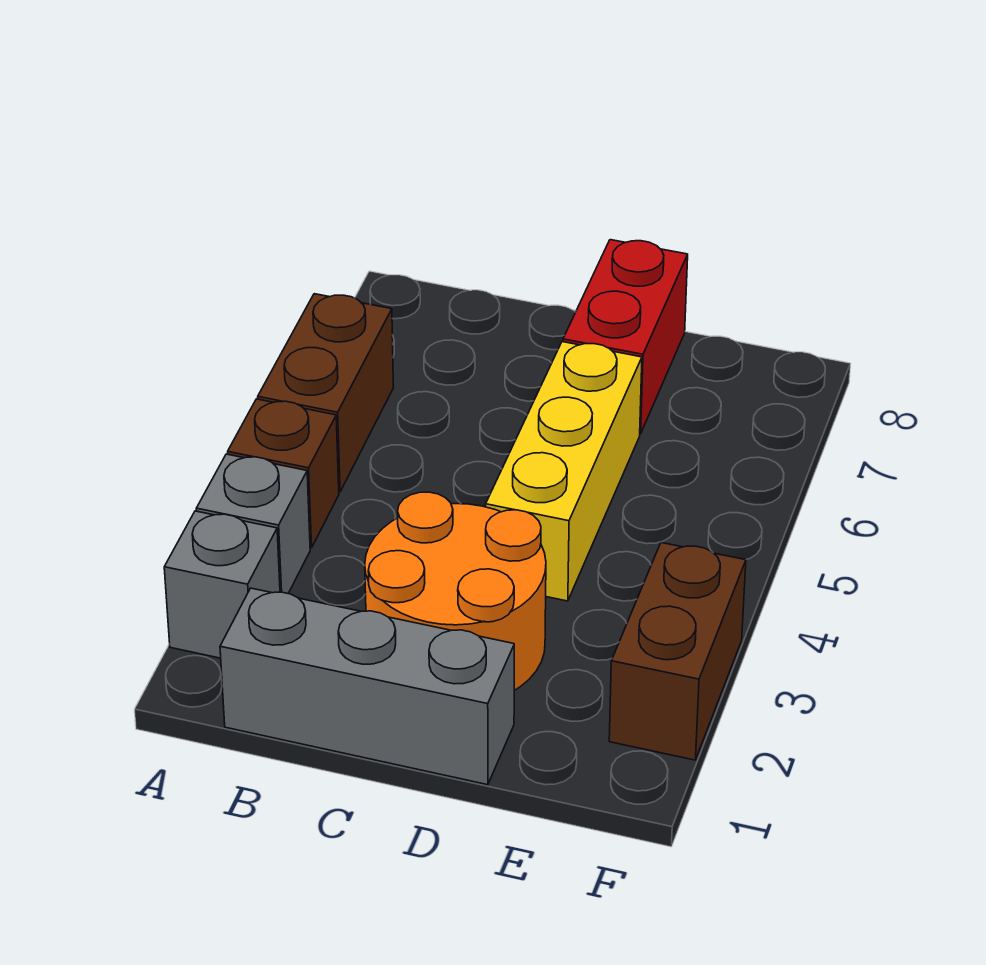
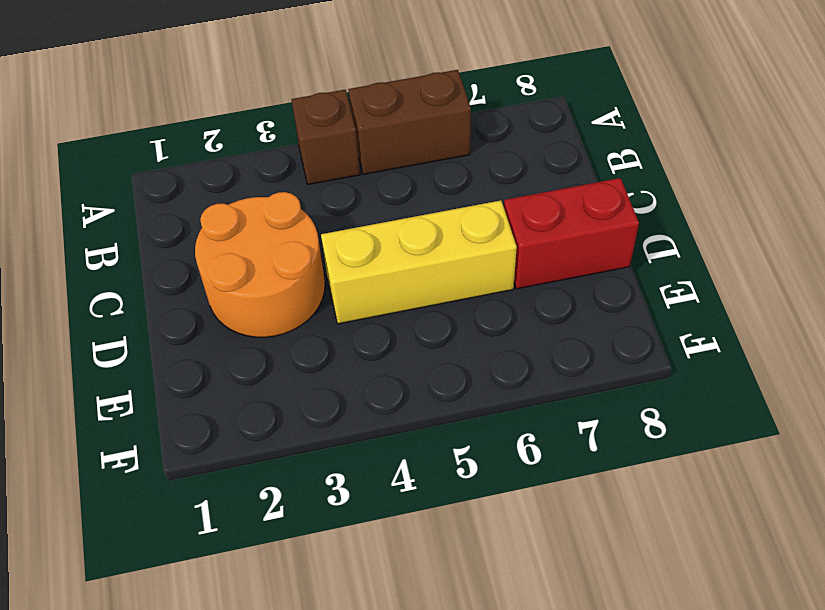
none -> grey 1x1 brick [164,511,280,658]
none -> grey 1x1 brick [196,454,310,593]

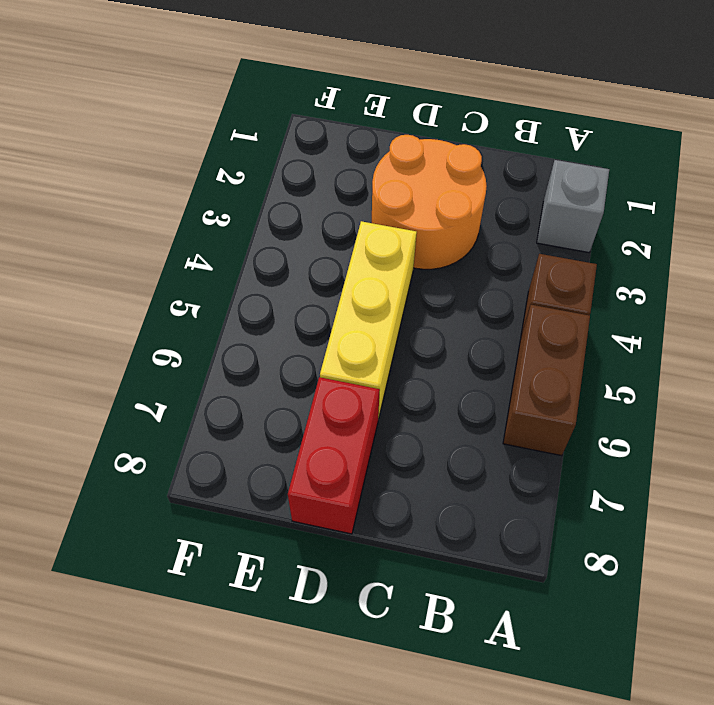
none -> grey 1x1 brick [196,454,310,593]
none -> grey 1x3 brick [220,588,514,785]

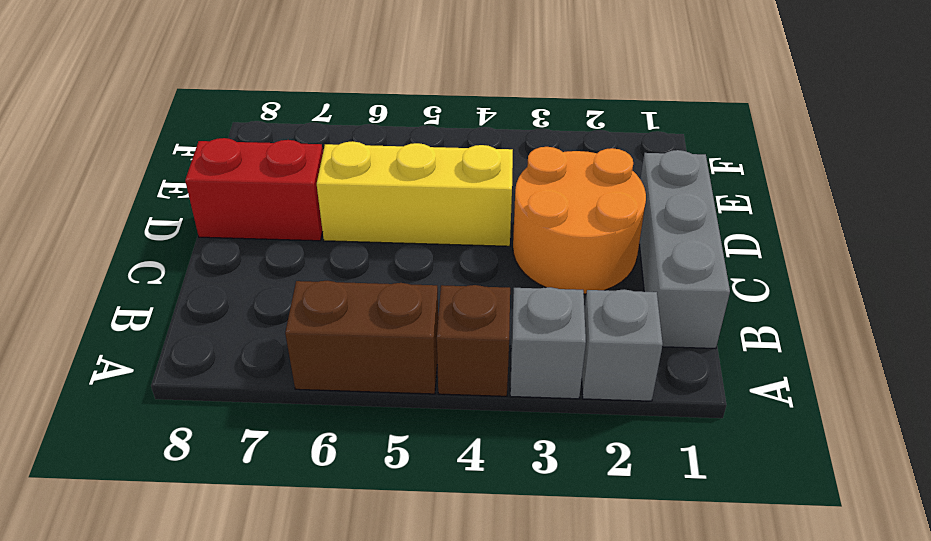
none -> brown 1x2 brick [609,543,746,760]

